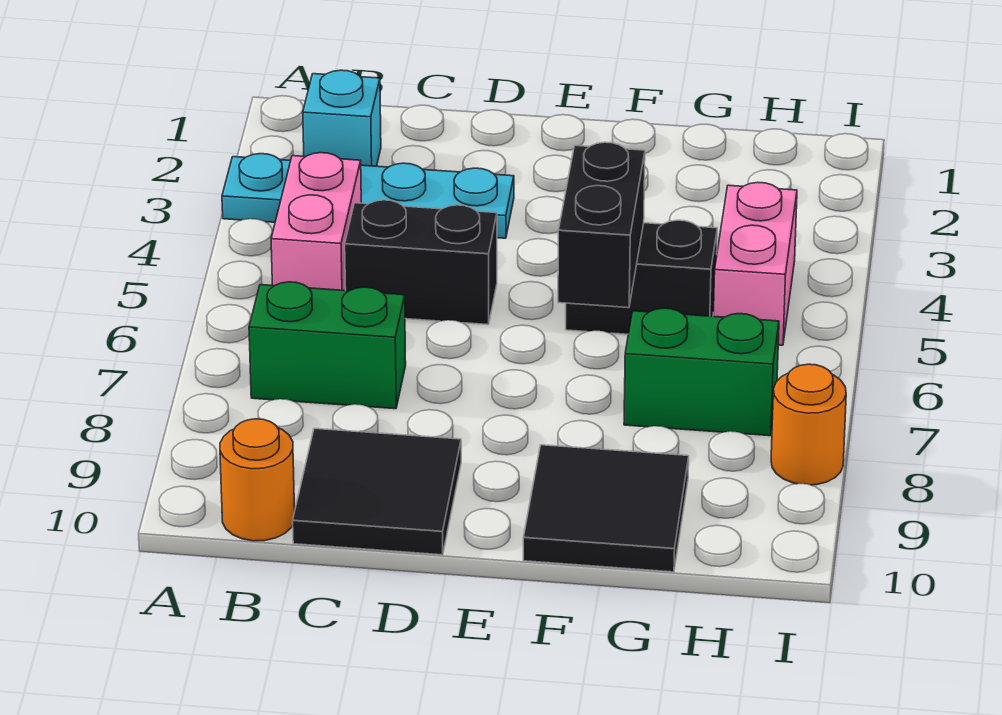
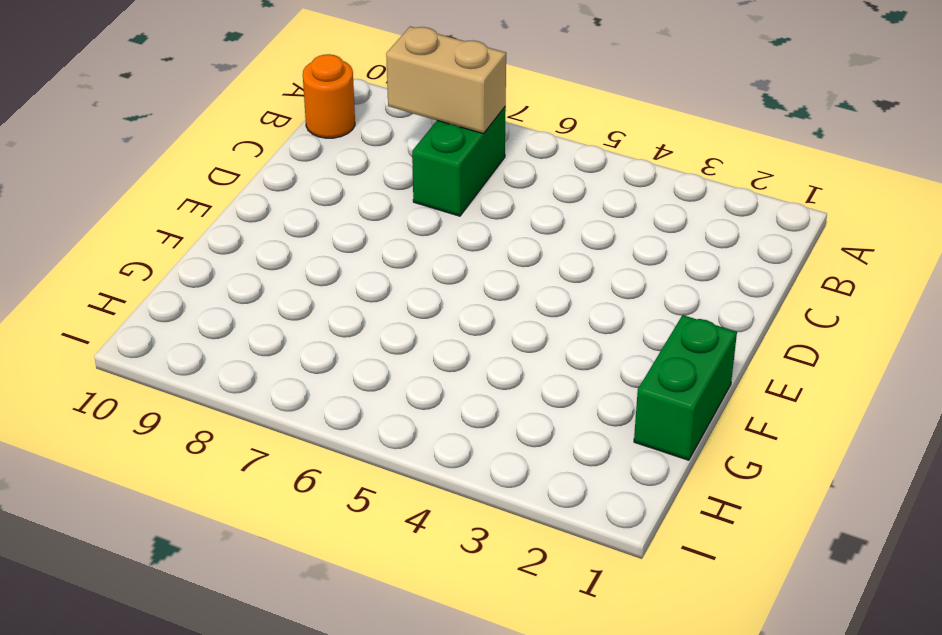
tan 1x2 brick [386,26,506,134] -> none
green 1x2 brick [634,315,737,460] -> green 1x2 brick moved to [624,308,779,436]
none -> cyan 1x4 plate [222,154,514,238]
none -> cyan 1x1 brick [303,70,381,166]
none -> pink 1x2 brick [271,153,361,291]

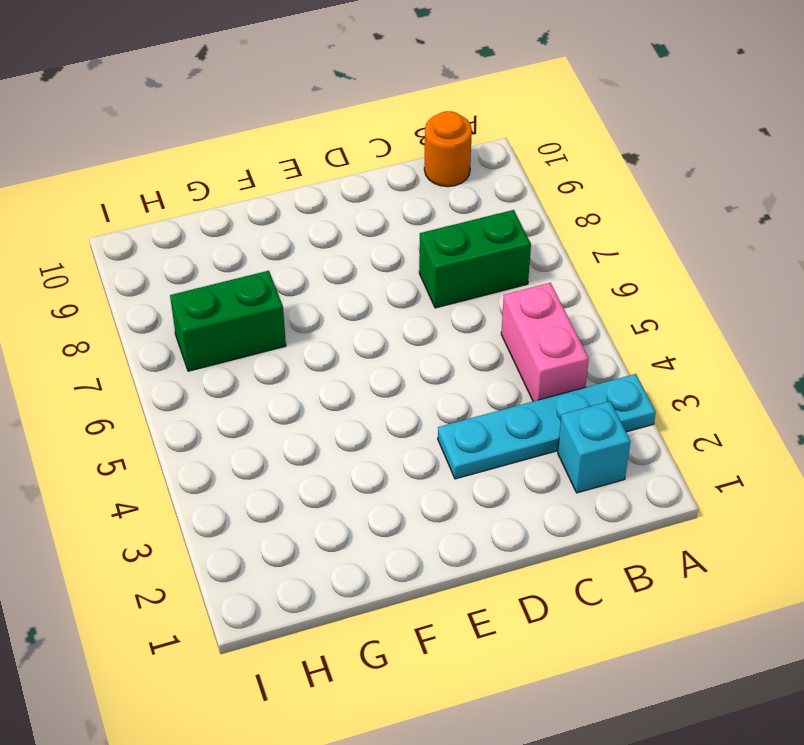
none -> black 1x2 brick [345,200,497,325]
none -> black 2x2 tile [293,428,461,555]
none -> black 1x2 brick [566,220,717,334]

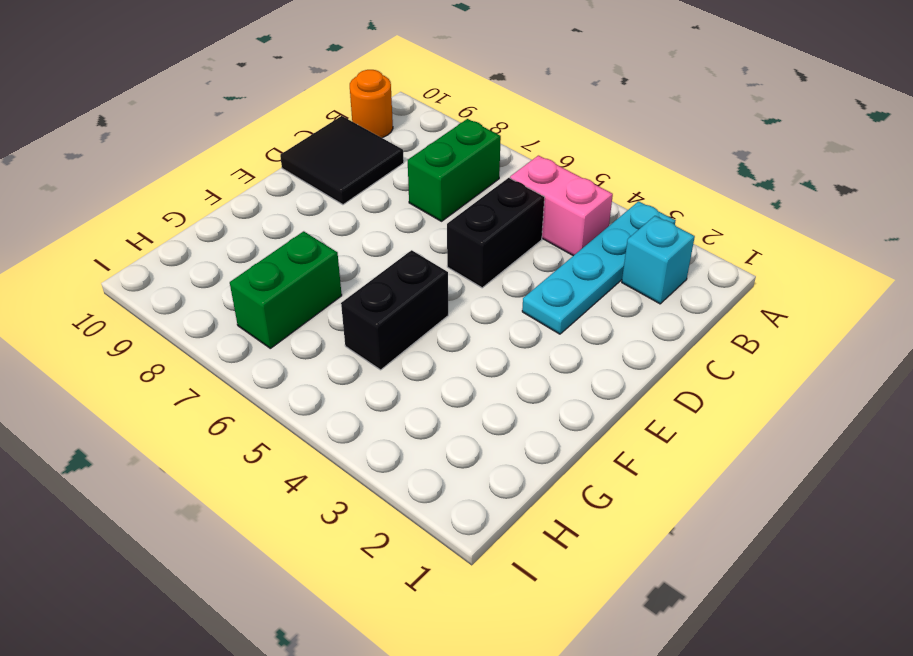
none -> black 2x2 tile [523,445,689,572]
none -> pink 1x2 brick [713,183,797,345]
none -> orange 1x1 round brick [771,364,846,485]

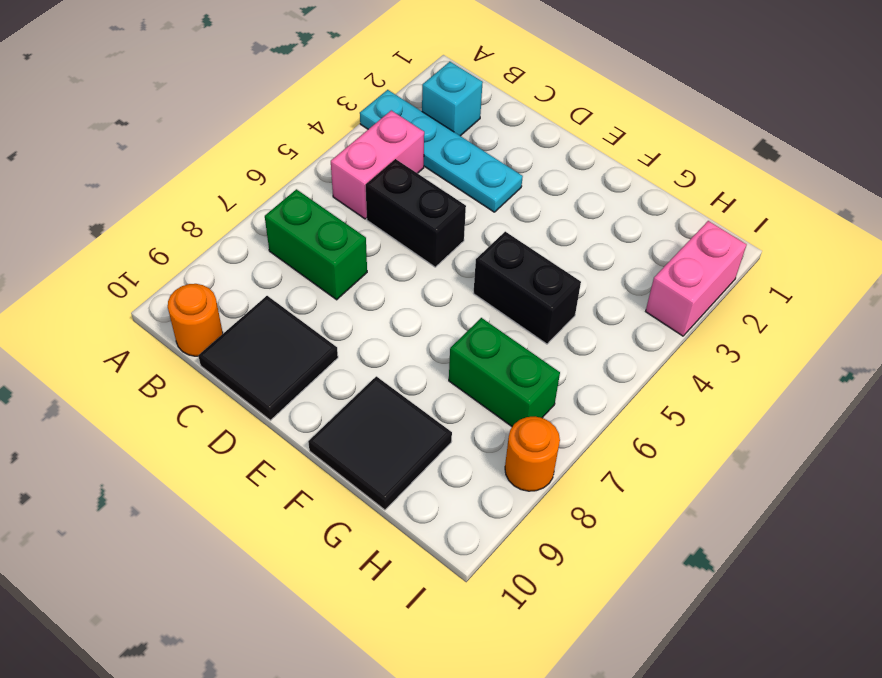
pink 1x2 brick [646,221,747,336] -> pink 1x2 brick moved to [713,183,797,345]
none -> black 1x2 brick [558,142,645,308]

